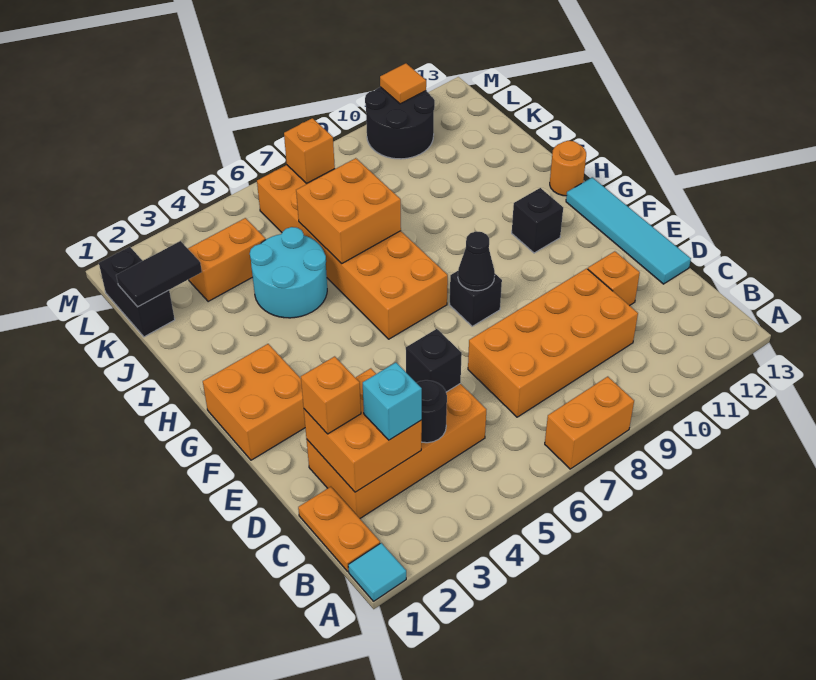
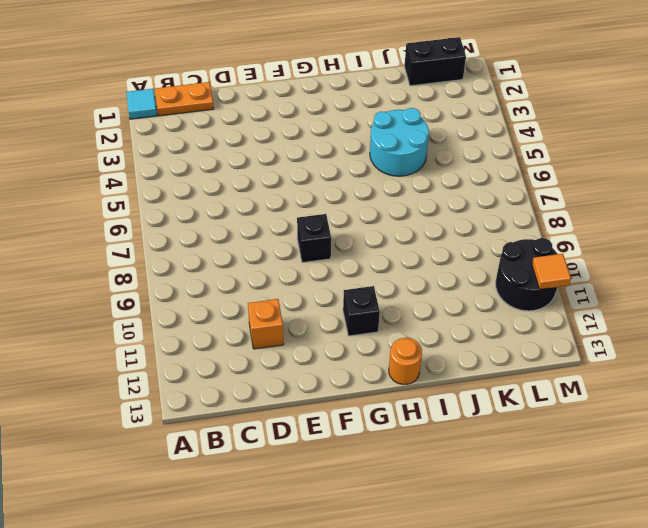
none -> orange 1x2 brick [545,377,634,469]
none -> orange 2x4 brick [306,384,486,518]
none -> orange 2x4 brick [468,269,638,417]

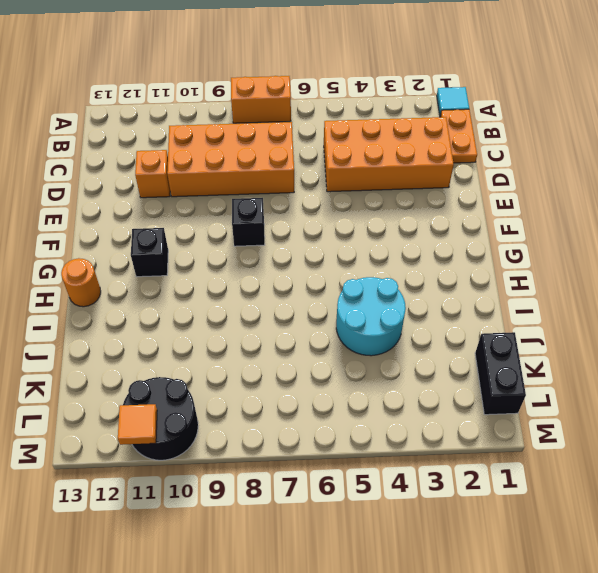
none -> cyan 1x4 tile [566,177,691,284]
none -> orange 2x2 brick [203,344,305,460]
none -> orange 2x6 brick [257,165,448,339]

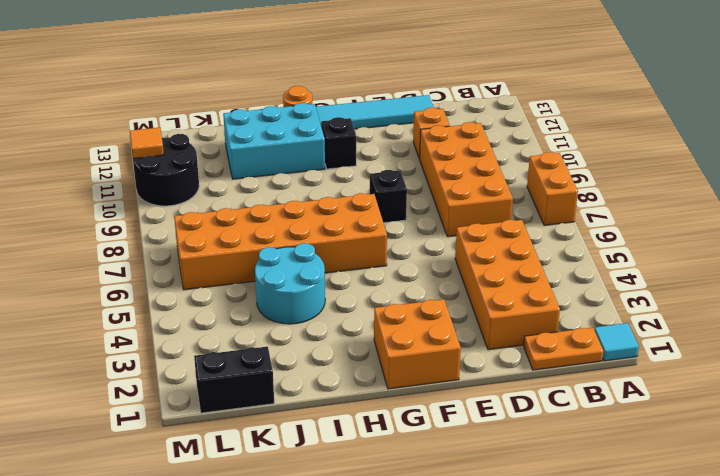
cyan 2x3 brick [223,103,325,179] -> none
none -> orange 1x2 brick [188,218,266,302]
none -> orange 2x2 brick [304,368,422,492]
none -> black 1x1 round brick [417,380,447,443]

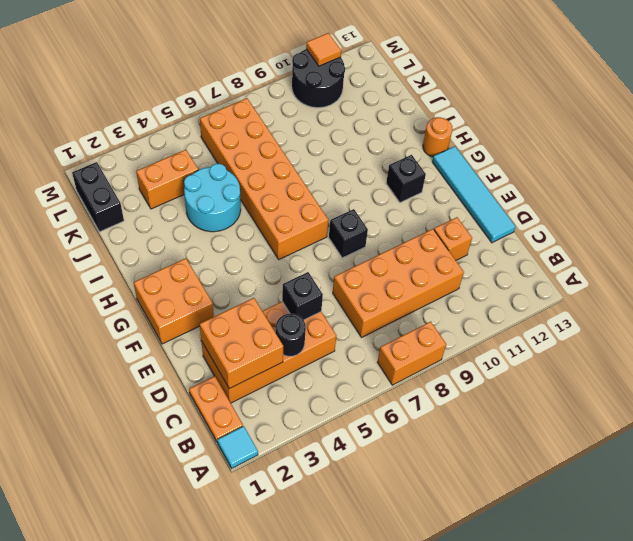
none -> black 1x1 cone [458,231,495,291]
none -> orange 2x2 brick [296,158,401,264]
none -> black 1x2 tile [116,241,202,307]

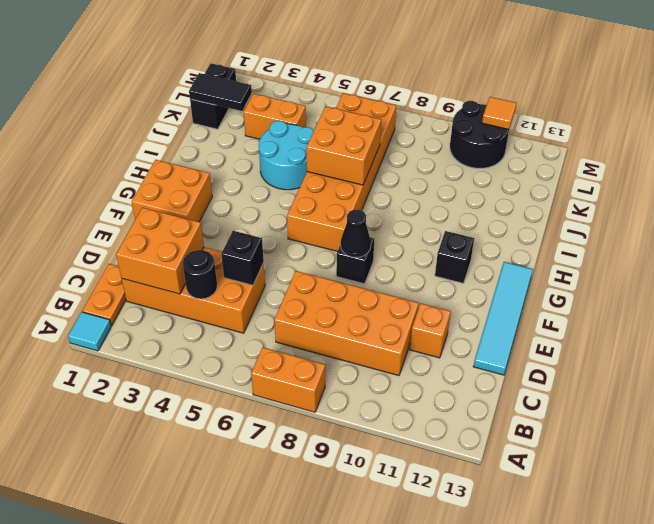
none -> orange 1x1 round brick [550,141,586,196]
none -> orange 1x1 brick [284,118,335,183]
none -> cyan 1x1 brick [363,363,422,440]

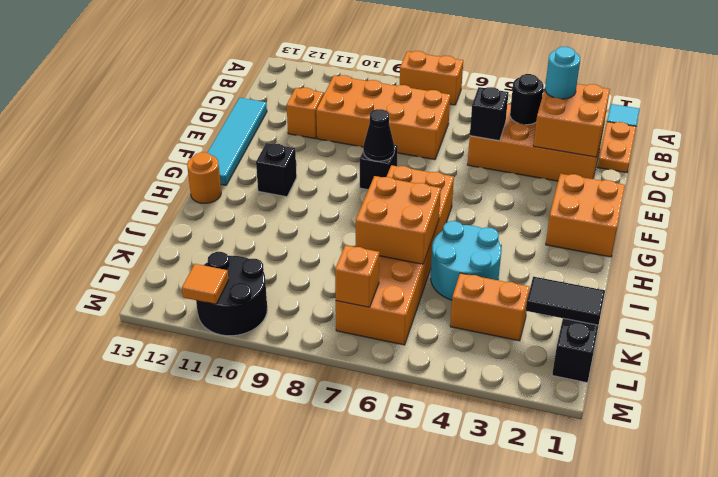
cyan 1x1 round brick [545,47,580,99] -> cyan 1x1 brick [363,363,422,440]
none -> orange 1x1 brick [301,356,361,434]

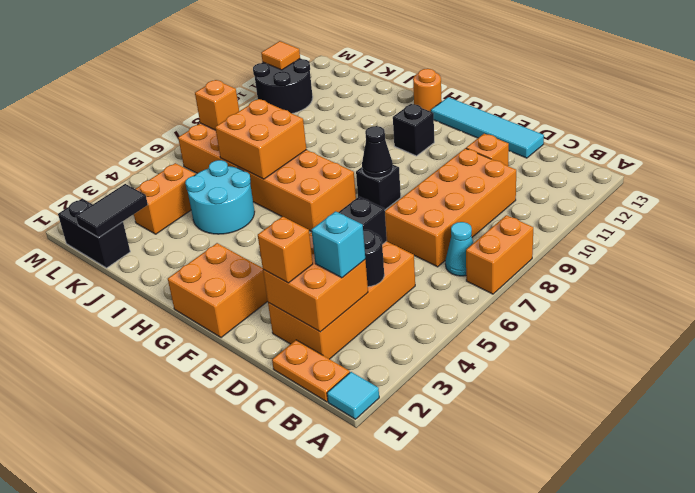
cyan 1x1 cone [445,222,473,276] -> none

